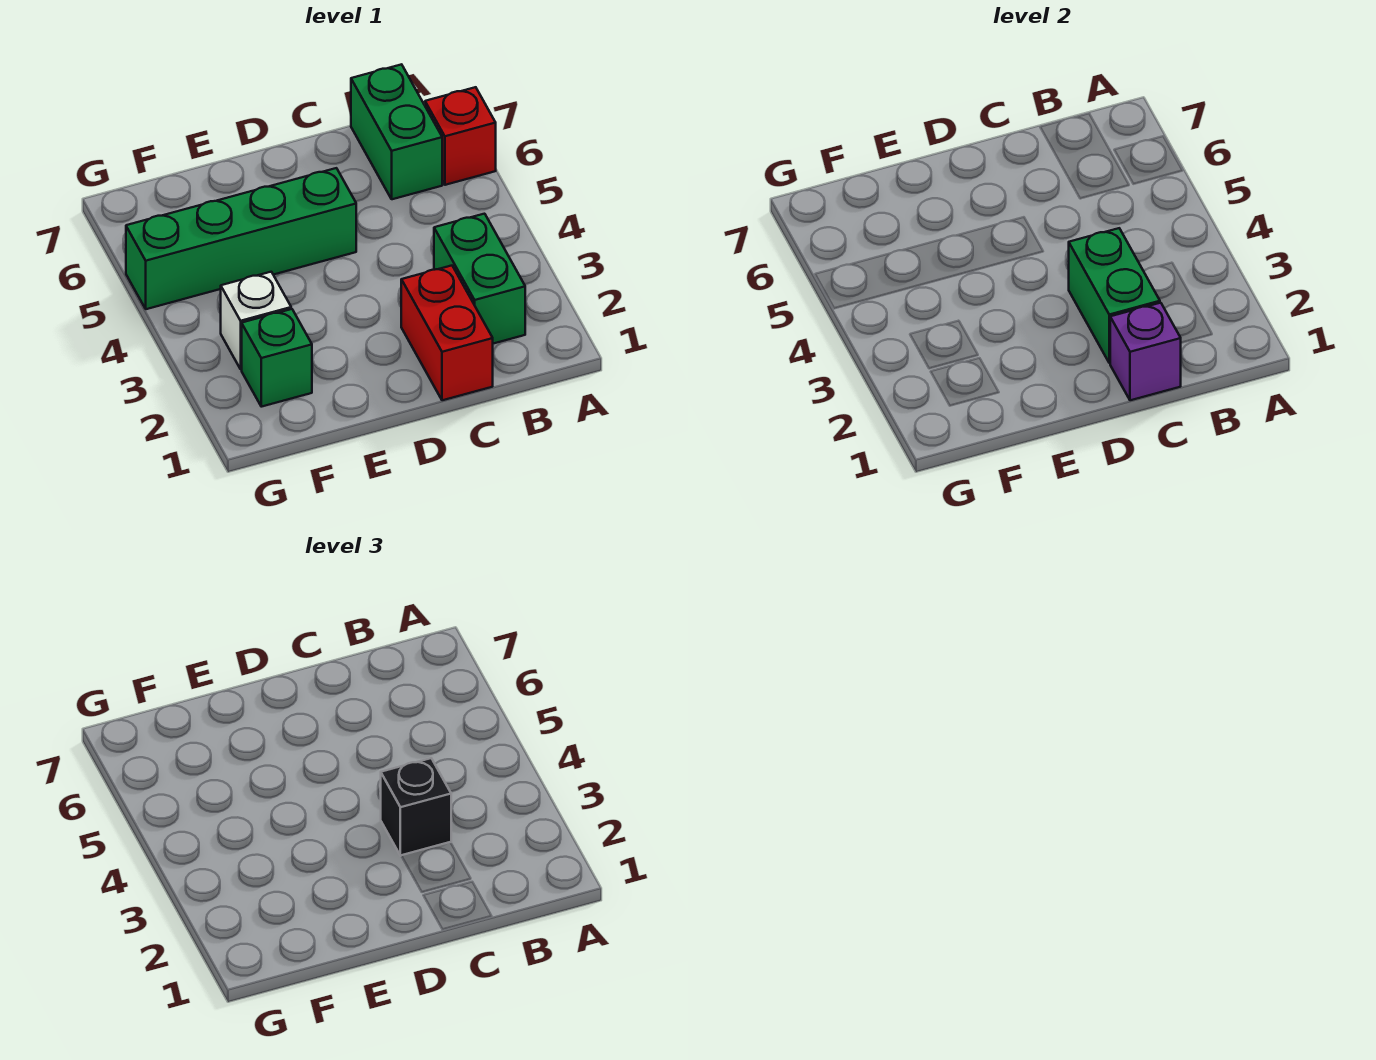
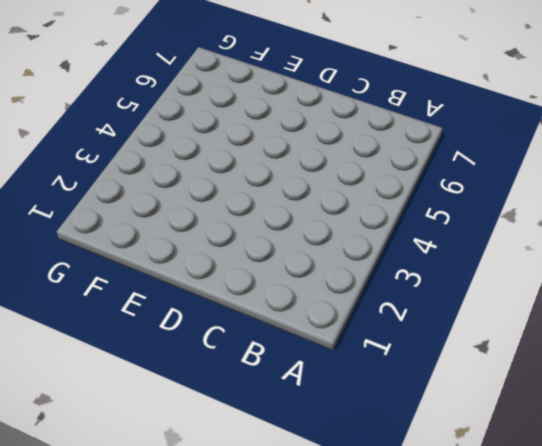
none -> red 1x1 brick [425,87,496,185]
none -> green 1x2 brick [434,214,525,344]

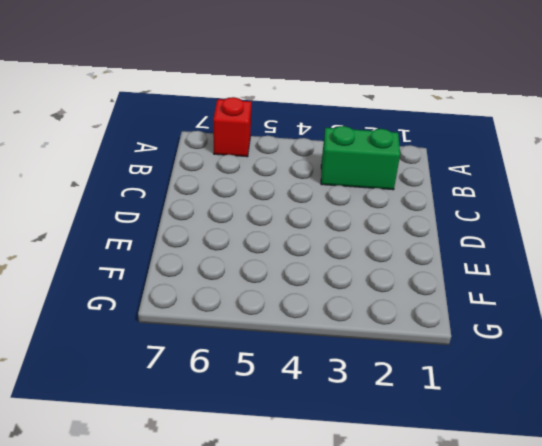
none -> green 1x2 brick [351,64,442,199]
none -> red 1x2 brick [401,266,493,400]

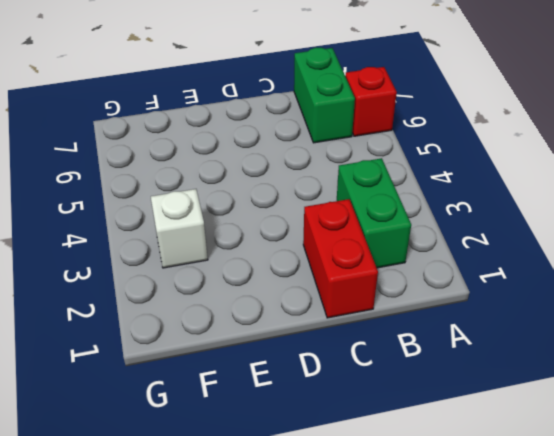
none -> green 1x4 brick [126,168,356,309]
none -> green 1x1 brick [242,309,312,407]

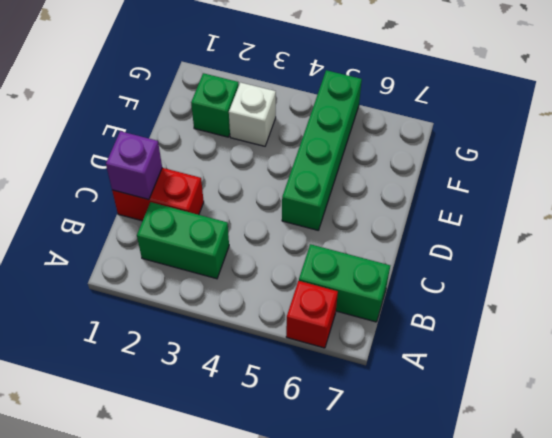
none -> green 1x2 brick [1069,228,1160,363]
none -> black 1x1 brick [381,758,451,856]

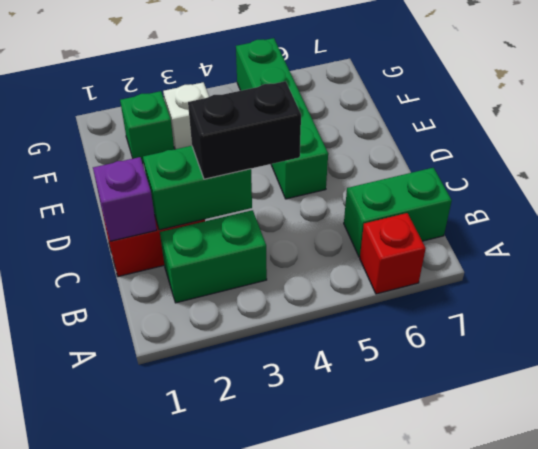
black 1x2 brick [188,81,301,179] -> black 1x1 brick [381,758,451,856]

